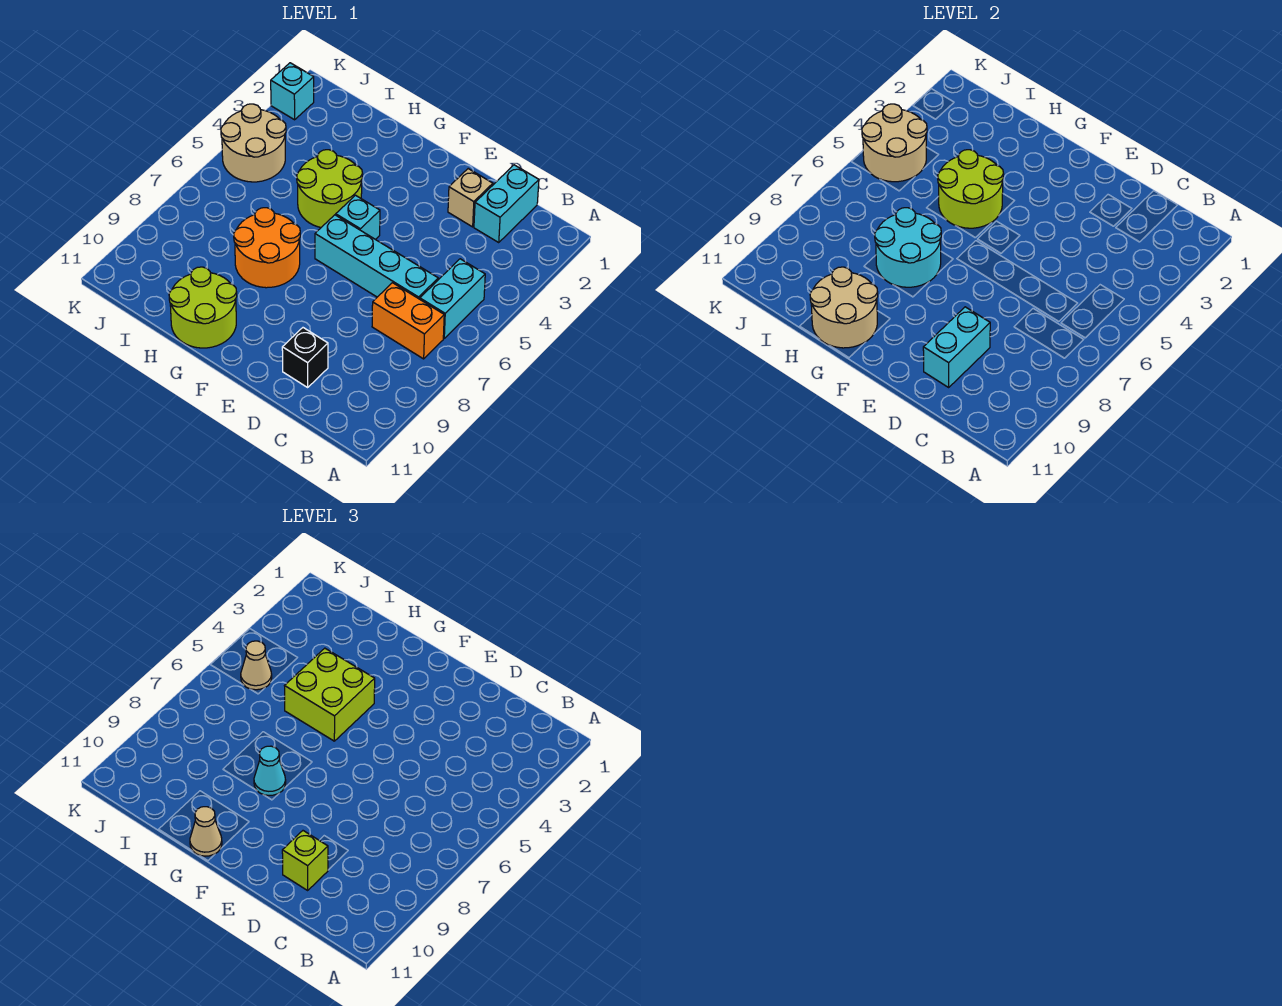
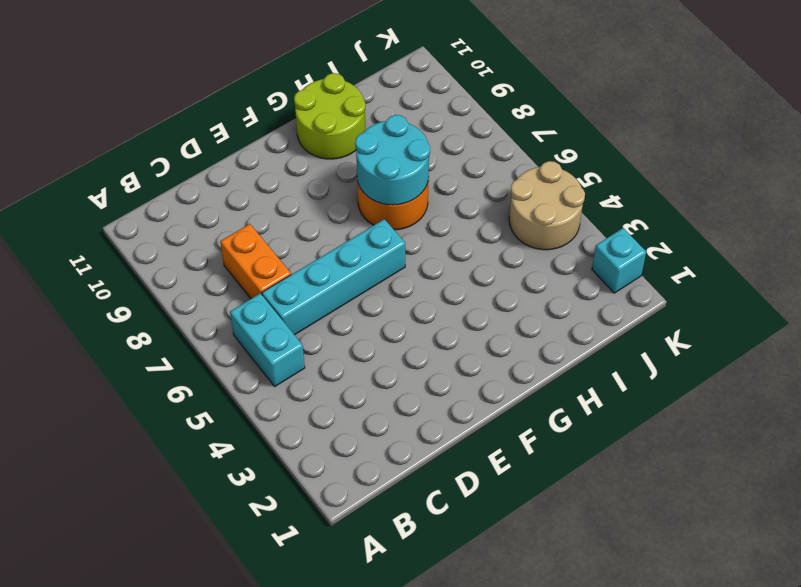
orange 1x2 brick [220,224,291,299] -> orange 1x2 brick turned to [372,283,444,359]
none -> cyan 1x2 brick [474,165,539,242]
none -> tan 1x1 brick [448,169,493,227]
none -> black 1x1 brick [282,328,328,387]

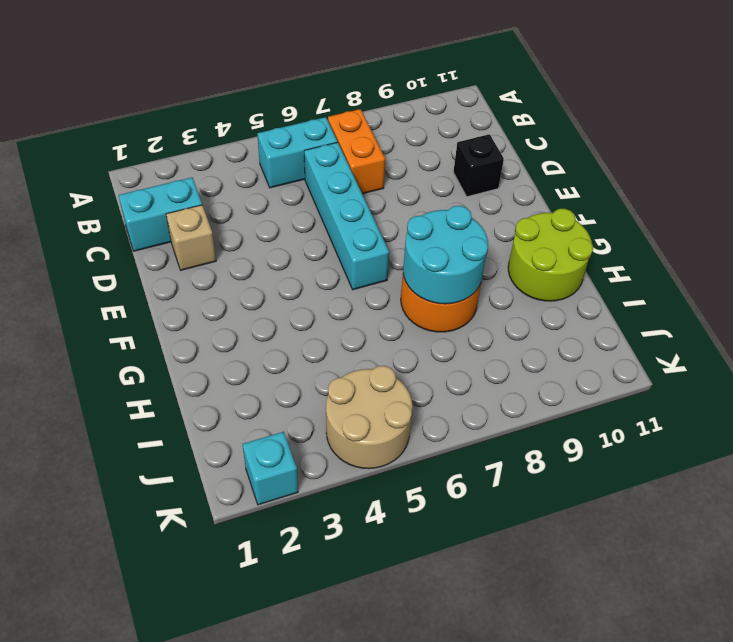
none -> cyan 1x1 brick [336,195,380,240]
none -> lime 2x2 round brick [297,150,363,227]
none -> cyan 1x2 brick [923,307,990,387]

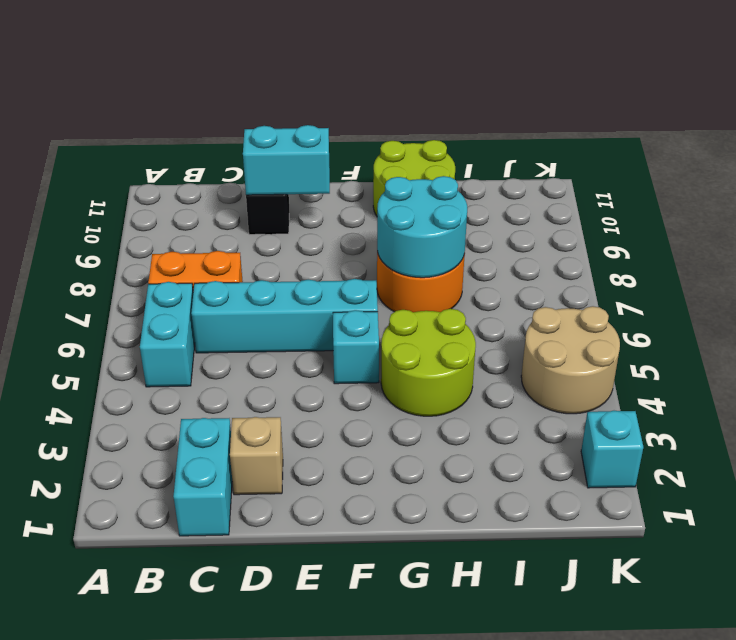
cyan 1x2 brick [243,125,330,195] -> cyan 1x2 brick turned to [923,307,990,387]
none -> lime 2x2 round brick [938,150,1004,228]
none -> tan 2x2 round brick [810,267,878,348]
none -> tan 2x2 round brick [862,104,927,182]

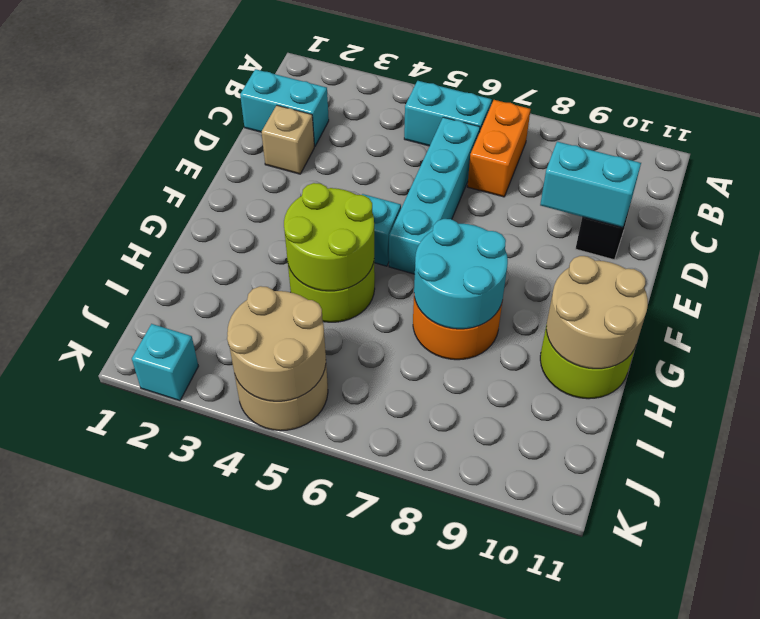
none -> lime 1x1 brick [282,831,328,890]
none -> lime 2x2 brick [285,648,375,741]
none -> cyan 1x1 cone [254,746,286,795]

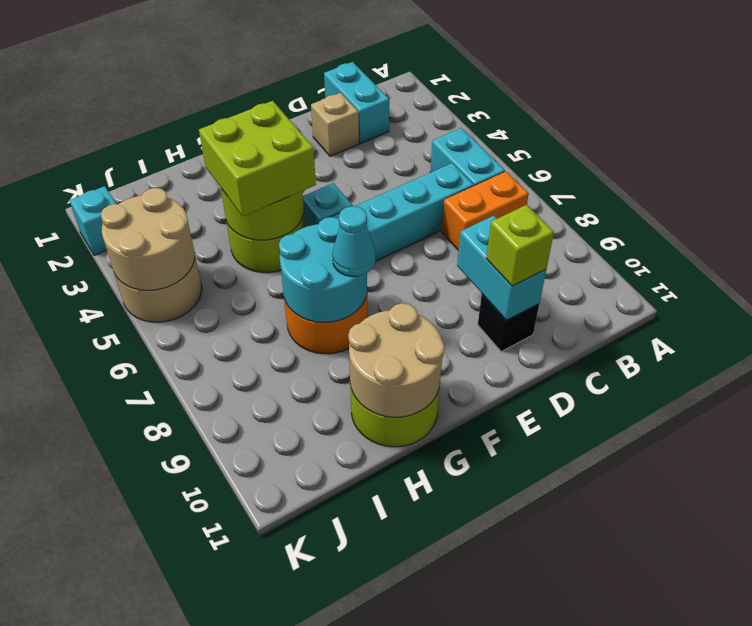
none -> tan 1x1 cone [190,807,222,856]
none -> tan 1x1 cone [241,641,272,690]

